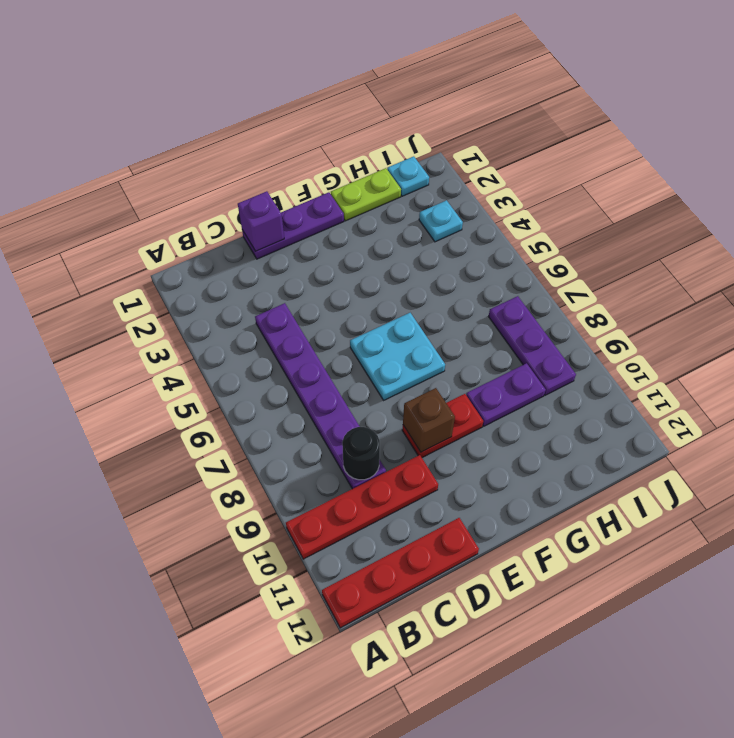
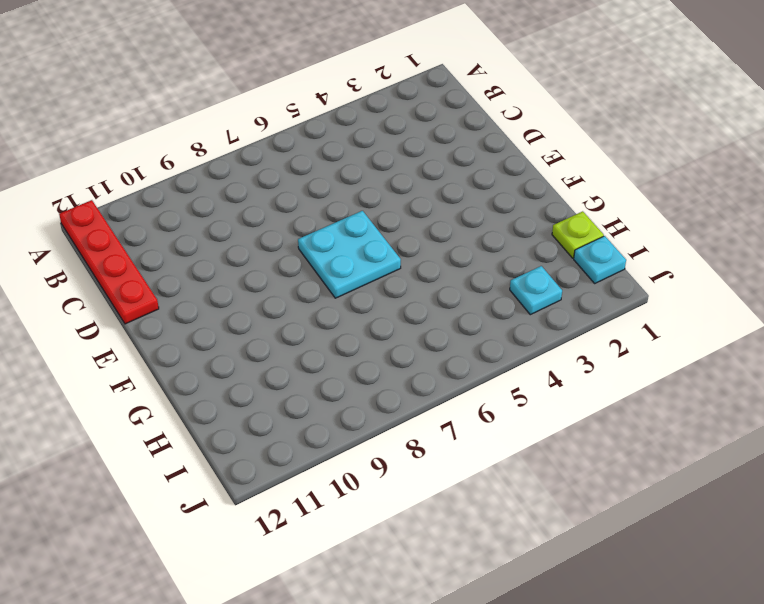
lime 1x1 plate [552,211,604,258] -> lime 1x2 plate [331,168,401,221]
none -> red 1x4 plate [286,455,438,559]
none -> purple 1x6 plate [255,303,386,489]
none -> purple 1x3 plate [242,192,344,259]

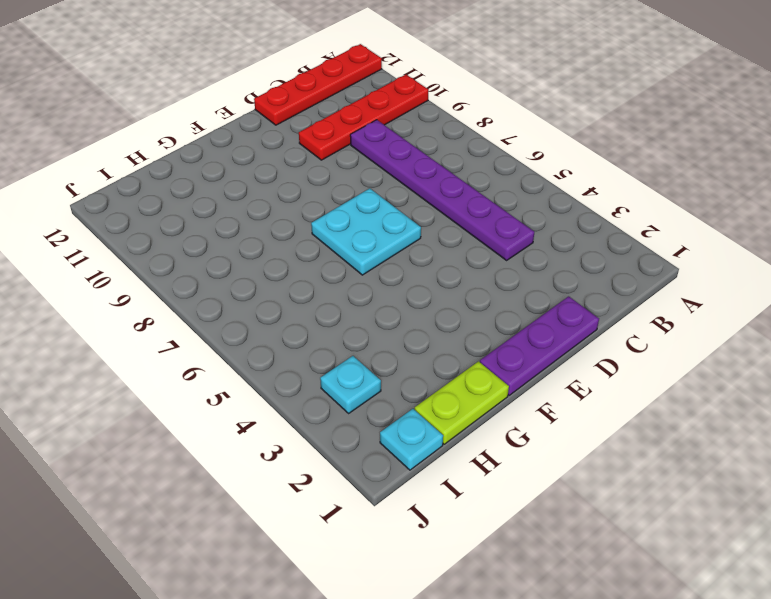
none -> red 1x2 plate [402,394,483,458]
none -> purple 1x2 plate [466,363,546,426]
none -> purple 1x3 plate [489,296,576,395]

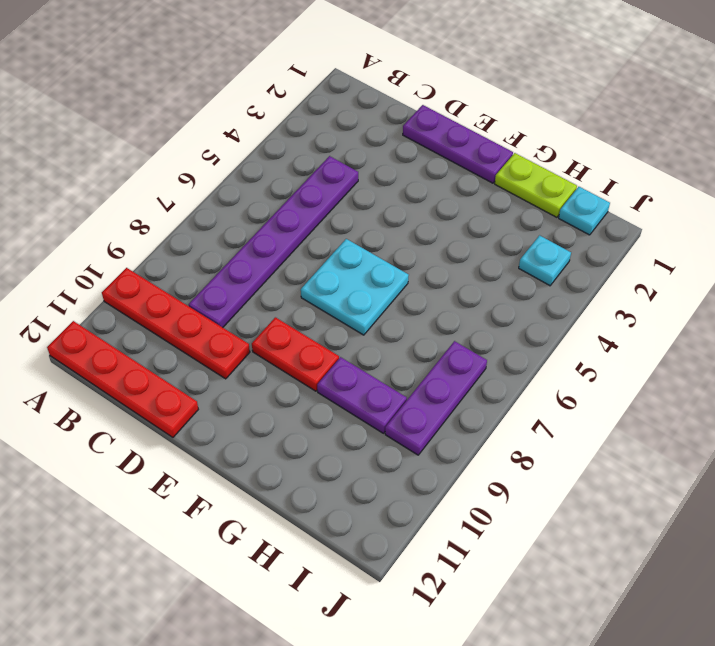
none -> black 1x1 round brick [342,427,380,480]
none -> purple 1x1 brick [238,191,284,251]
none -> brown 1x1 brick [403,388,455,452]

